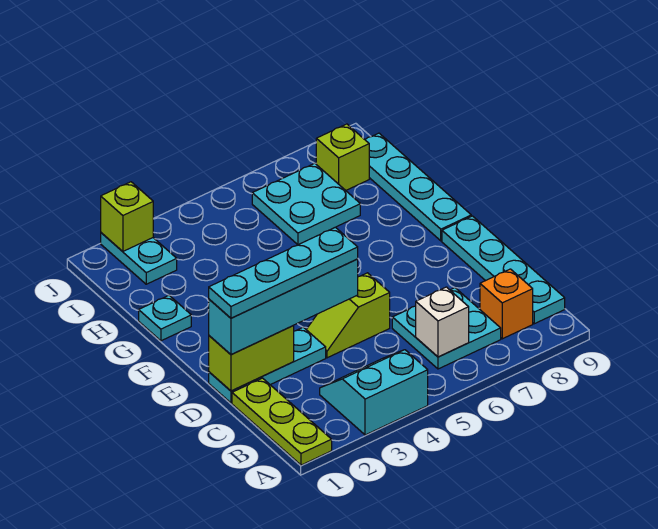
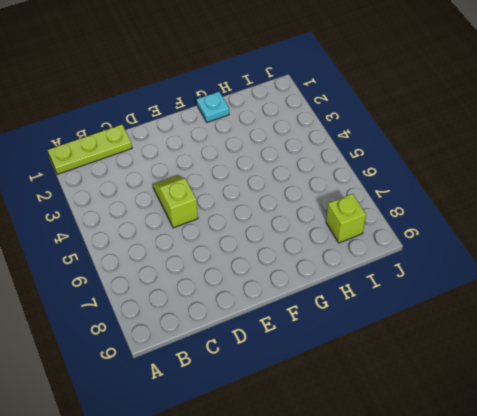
none -> cyan 2x2 slope [320,350,428,435]
none -> cyan 2x2 plate [392,288,501,369]
none -> orange 1x1 brick [480,269,533,339]

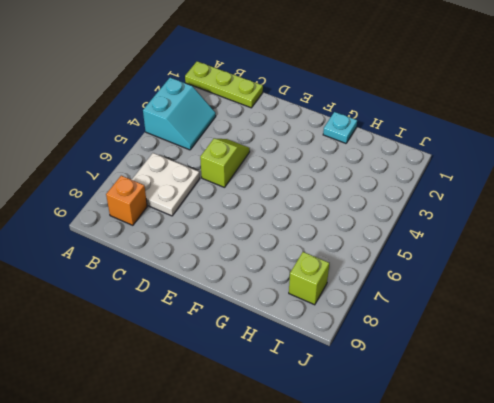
white 2x2 plate [132,153,200,216] -> cyan 2x2 plate [392,288,501,369]
none -> cyan 1x4 plate [442,216,565,324]
none -> cyan 1x3 plate [209,327,326,403]
none -> cyan 1x4 plate [365,133,471,241]

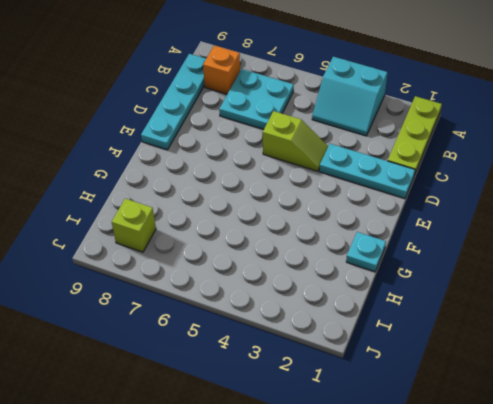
none -> cyan 1x4 plate [365,133,471,241]
none -> cyan 2x2 plate [252,163,360,245]
none -> cyan 1x2 plate [101,233,177,284]

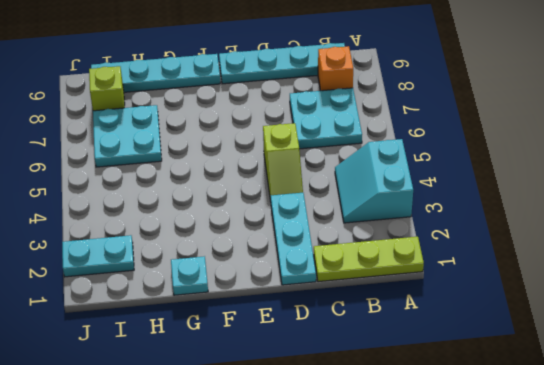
none -> white 1x1 brick [416,287,469,357]
none -> lime 1x2 brick [209,326,294,391]
none -> lime 1x1 brick [101,182,153,251]

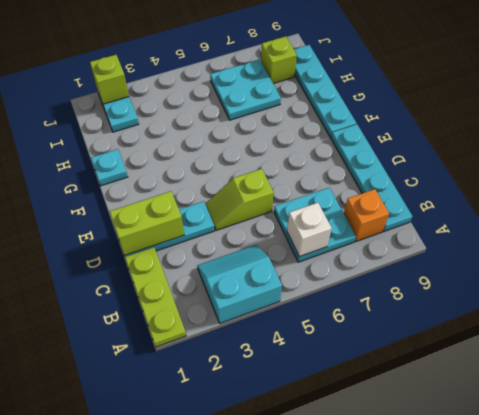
none -> cyan 1x4 brick [209,259,358,355]
none -> cyan 1x4 plate [209,227,358,318]

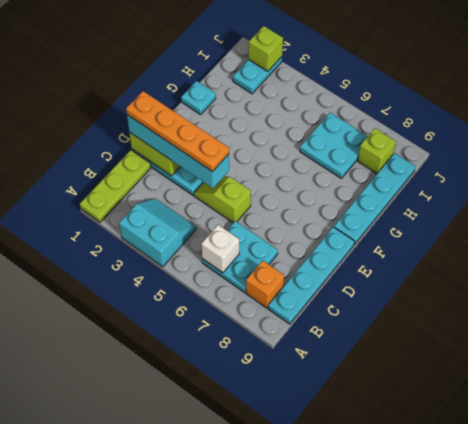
orange 1x4 plate [126,91,229,172] -> cyan 1x4 plate [209,227,358,318]

